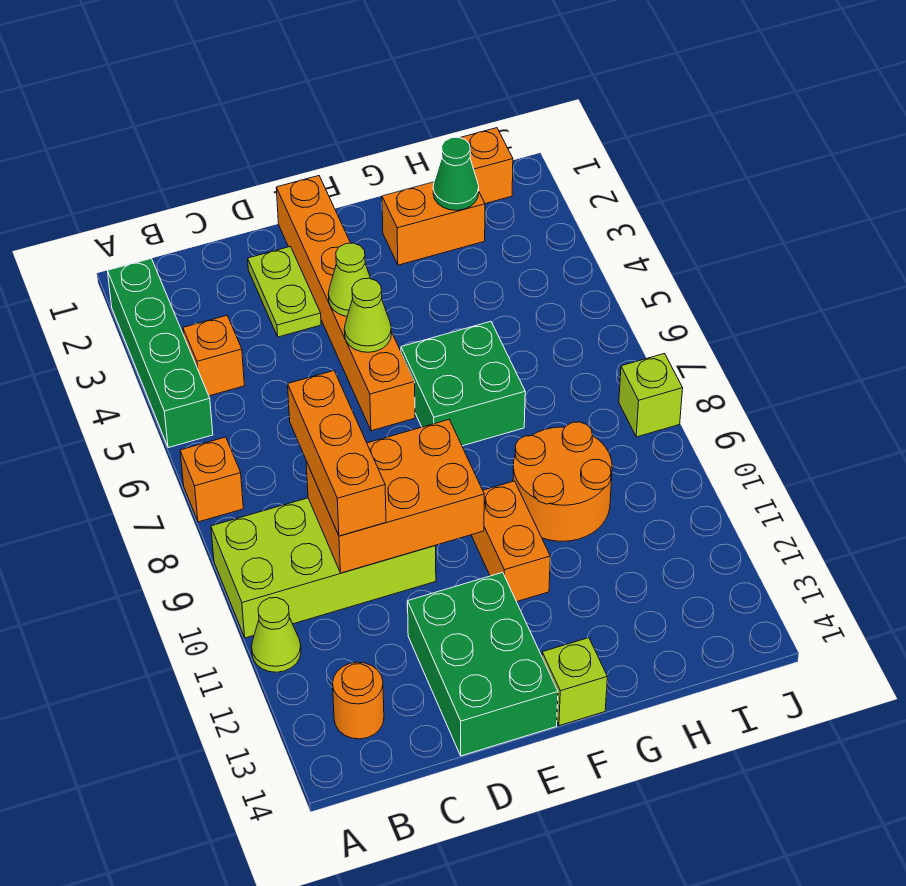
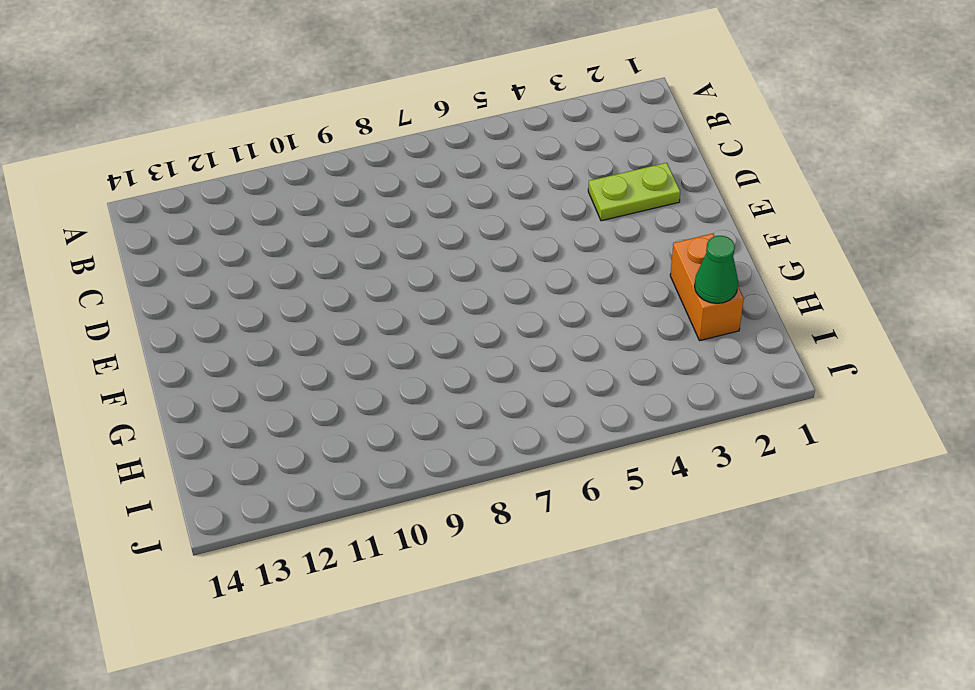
none -> green 1x4 brick [108,259,213,448]
none -> orange 1x1 brick [180,437,243,522]
none -> lime 2x4 brick [211,498,436,638]

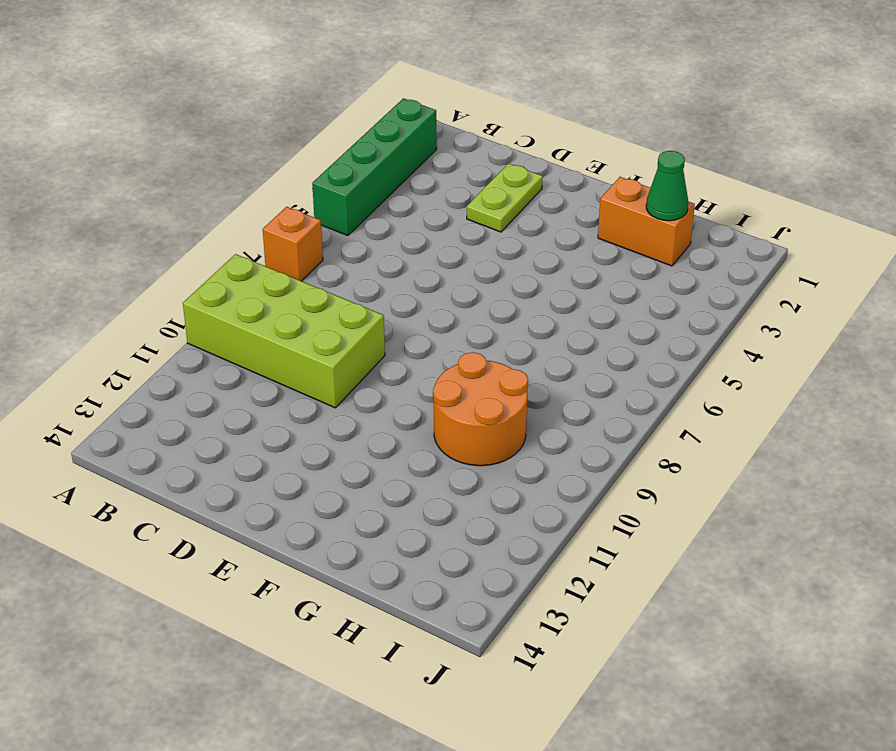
none -> lime 1x1 cone [251,598,301,672]
none -> orange 1x1 brick [183,315,245,396]
none -> orange 1x1 round brick [333,662,384,739]

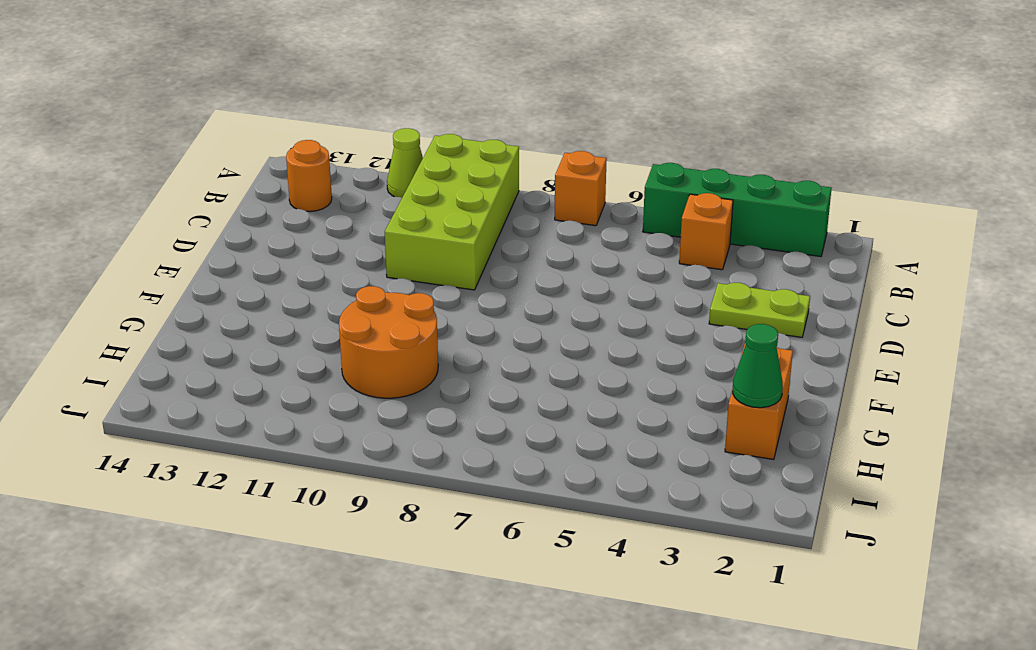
none -> green 2x3 brick [408,572,558,756]
none -> orange 1x6 brick [276,176,415,431]
none -> green 2x2 brick [401,321,525,446]

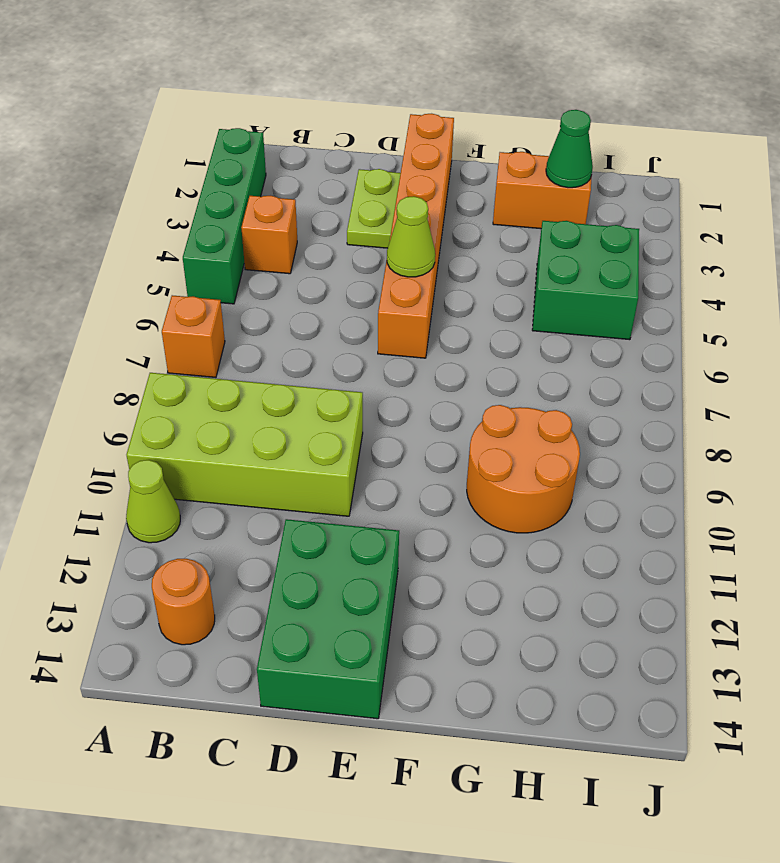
green 2x2 brick [532,221,639,340] -> green 2x2 brick moved to [401,321,525,446]
none -> orange 1x2 brick [471,481,550,602]
none -> lime 1x1 brick [542,638,607,726]
none -> orange 1x1 brick [460,128,513,204]

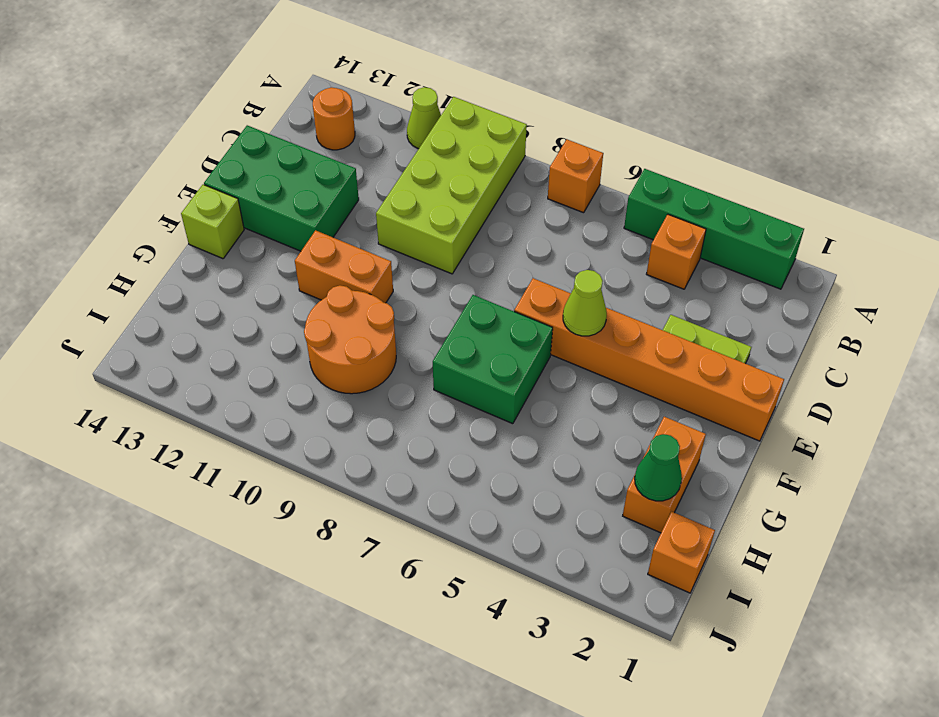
none -> lime 1x1 brick [619,354,683,437]
none -> orange 2x3 brick [306,420,484,573]
none -> lime 1x1 cone [328,243,371,316]

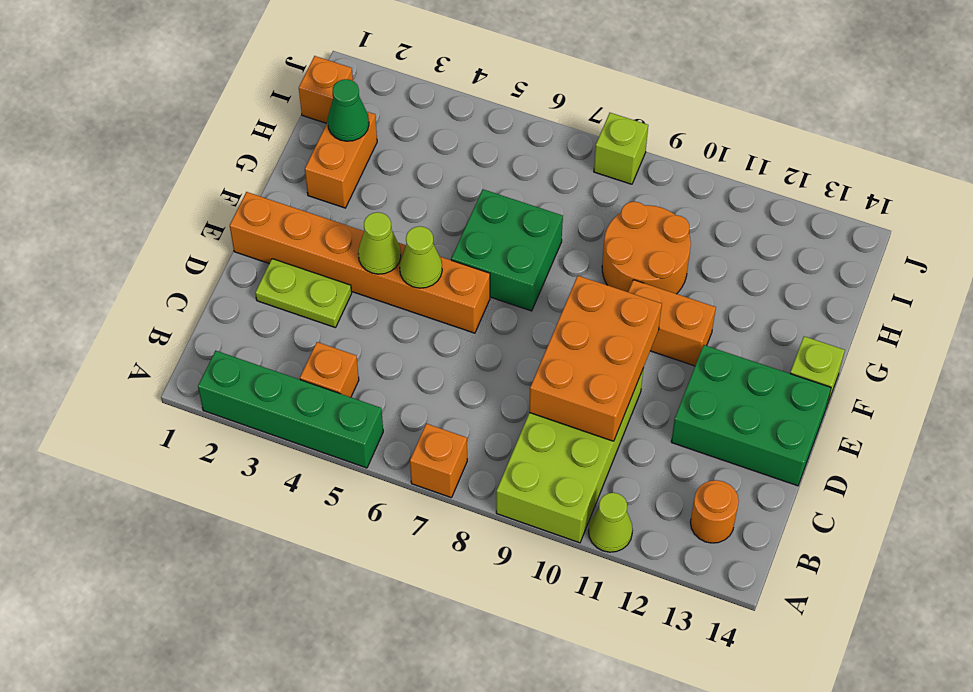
none -> orange 1x3 brick [288,371,386,536]

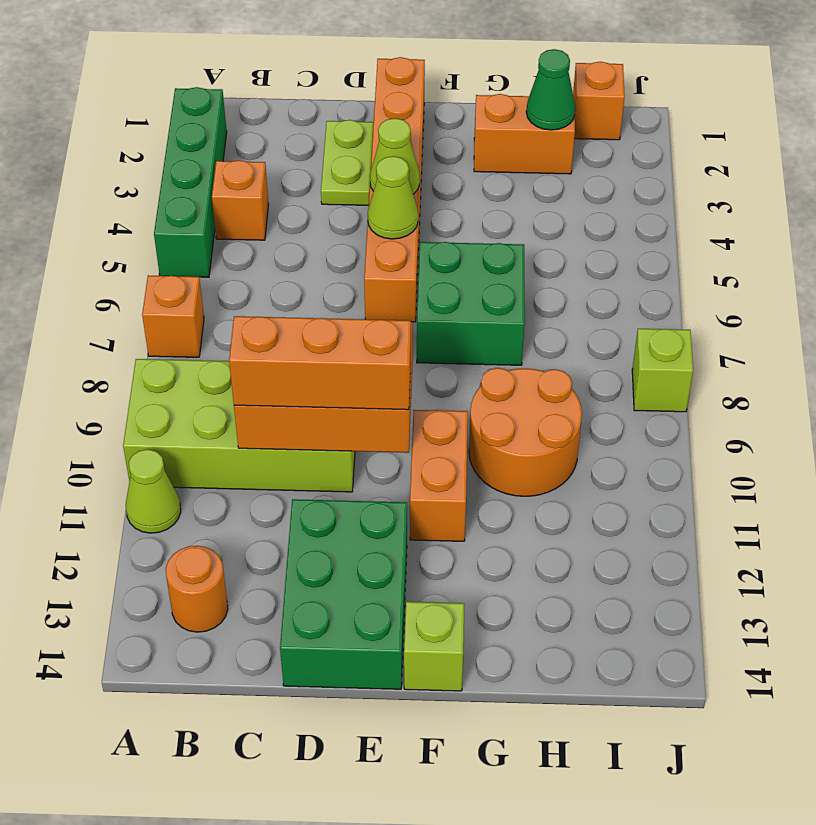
orange 1x3 brick [229,316,411,410] -> orange 1x3 brick turned to [288,371,386,536]

